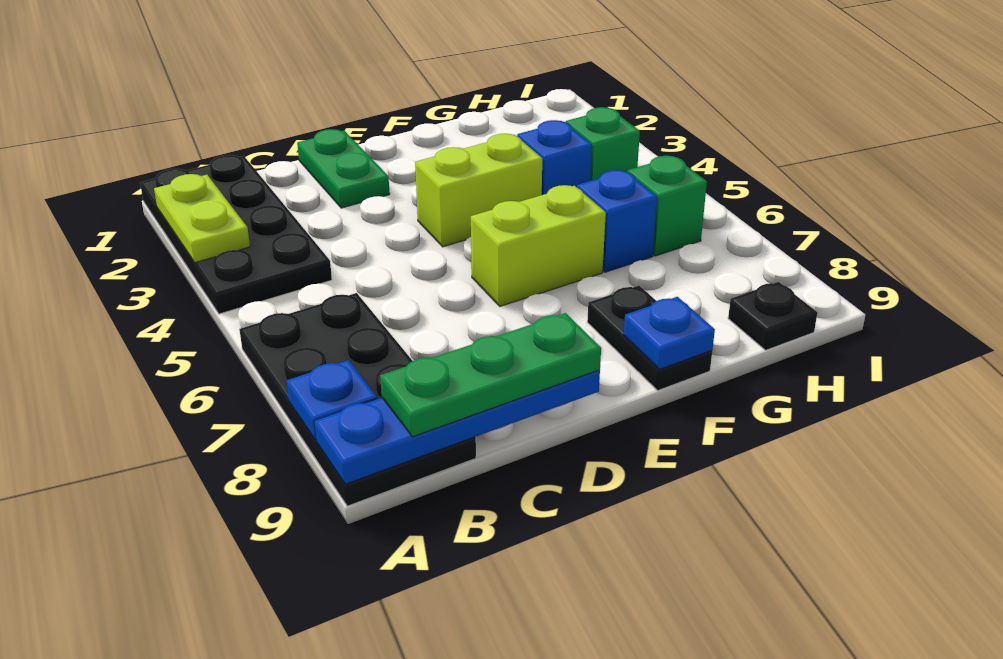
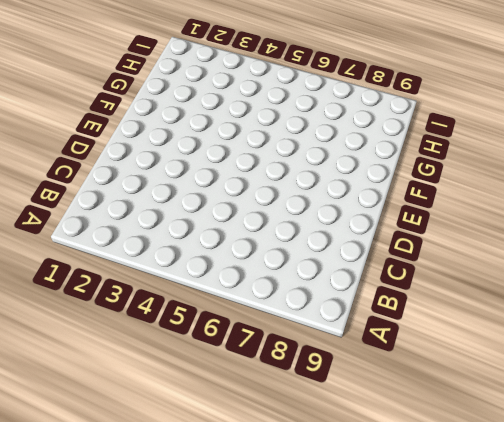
none -> black 2x4 plate [140,155,332,314]
none -> black 2x4 plate [239,293,476,506]
none -> green 1x2 plate [297,129,390,208]

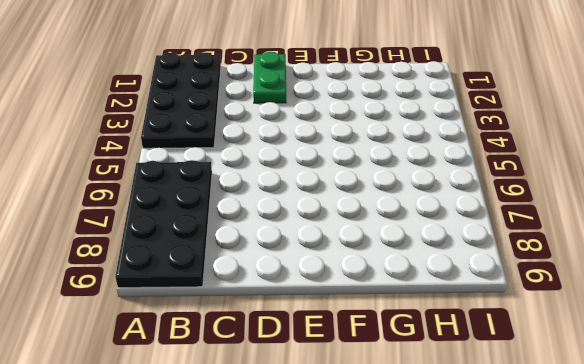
none -> lime 1x2 brick [415,134,542,247]
none -> lime 1x2 brick [471,185,606,306]
none -> black 1x2 plate [587,286,712,390]

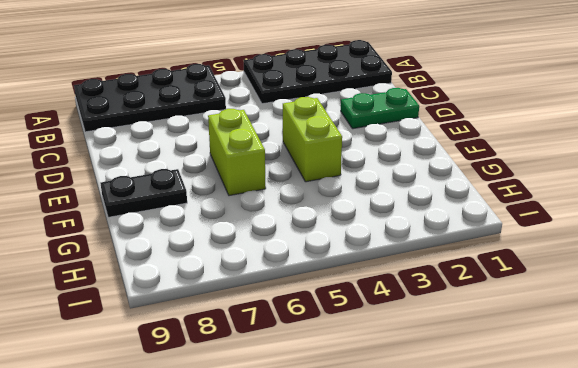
none -> blue 1x1 brick [517,120,592,195]
none -> blue 1x1 brick [577,170,657,272]
none -> green 1x1 brick [566,107,640,181]

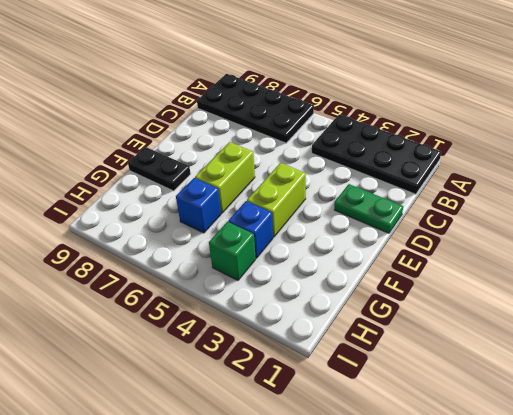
none -> green 1x1 brick [627,156,707,256]
none -> black 1x1 plate [728,282,817,350]
none -> lime 1x2 plate [154,174,250,262]

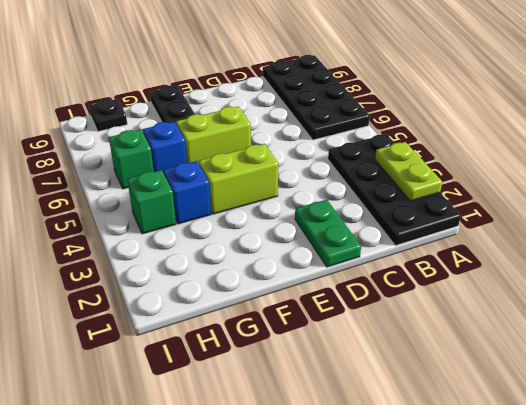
none -> blue 1x1 plate [287,360,377,440]
none -> blue 1x4 plate [315,370,600,484]
none -> blue 1x1 plate [624,297,715,369]

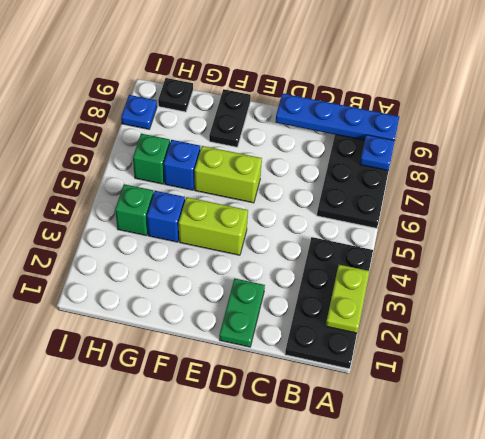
blue 1x1 plate [121,95,157,129] -> blue 1x1 plate moved to [624,297,715,369]
none -> green 1x3 plate [380,313,601,437]

